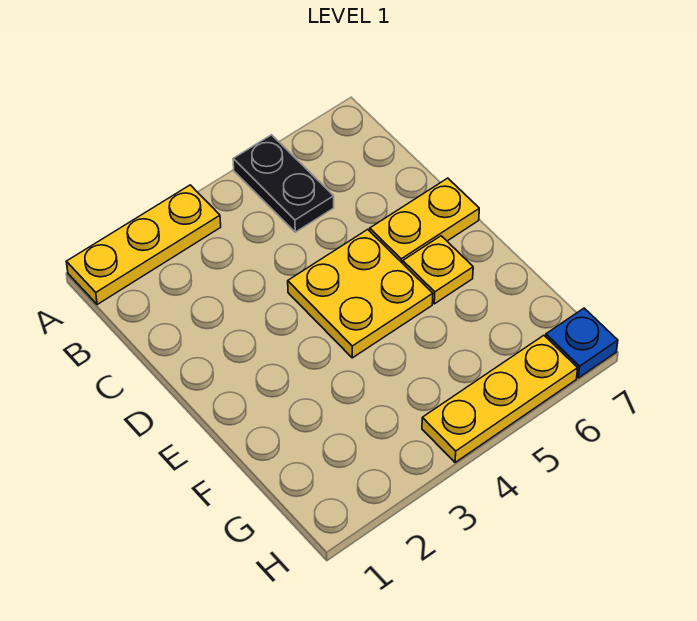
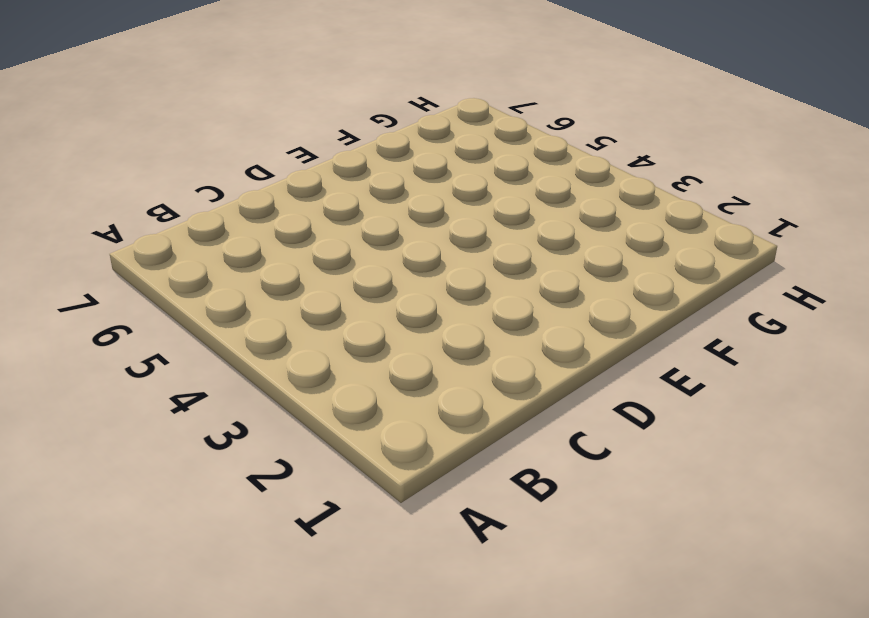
none -> yellow 1x3 plate [66,185,221,305]
none -> black 1x2 plate [233,135,334,232]

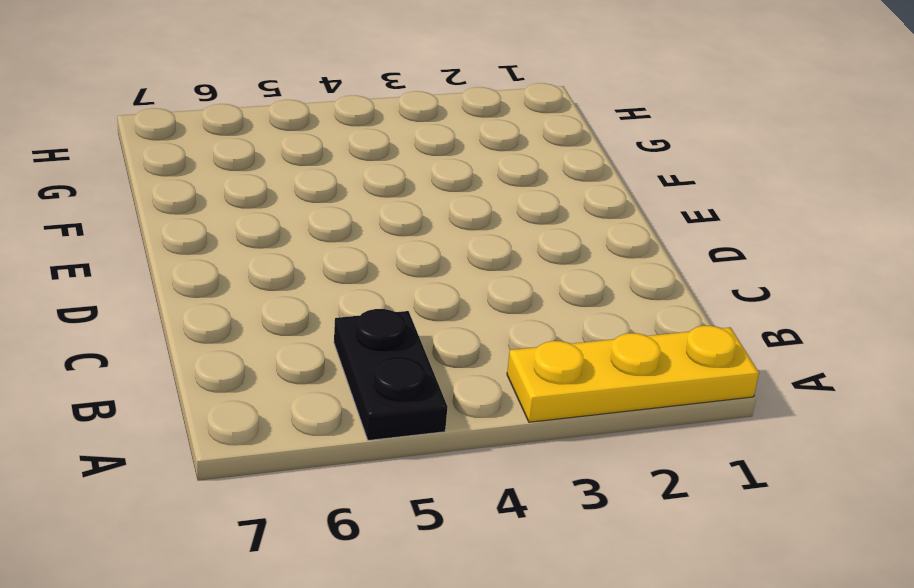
none -> yellow 2x2 plate [288,229,433,358]
none -> yellow 1x2 plate [370,178,479,263]

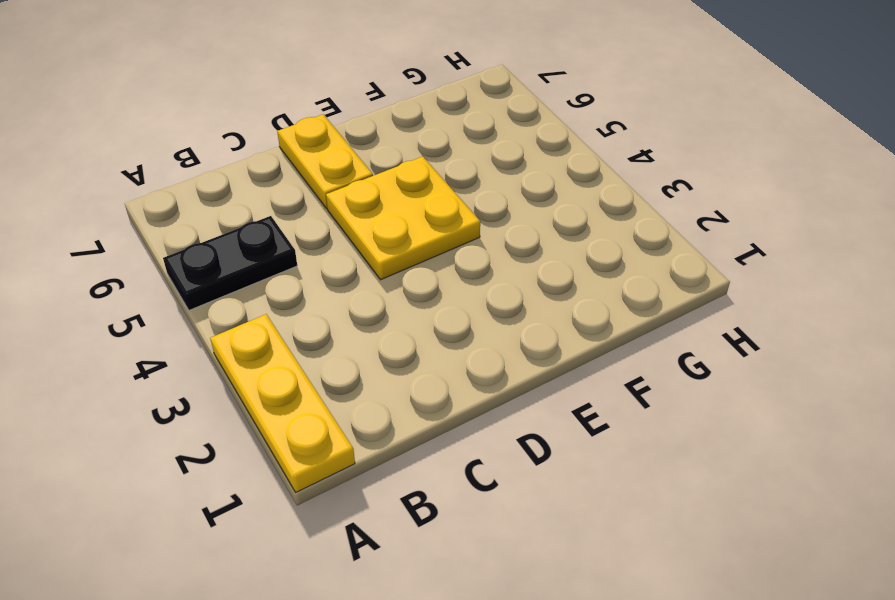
none -> yellow 1x1 plate [403,236,473,304]
none -> yellow 1x3 plate [422,335,578,463]

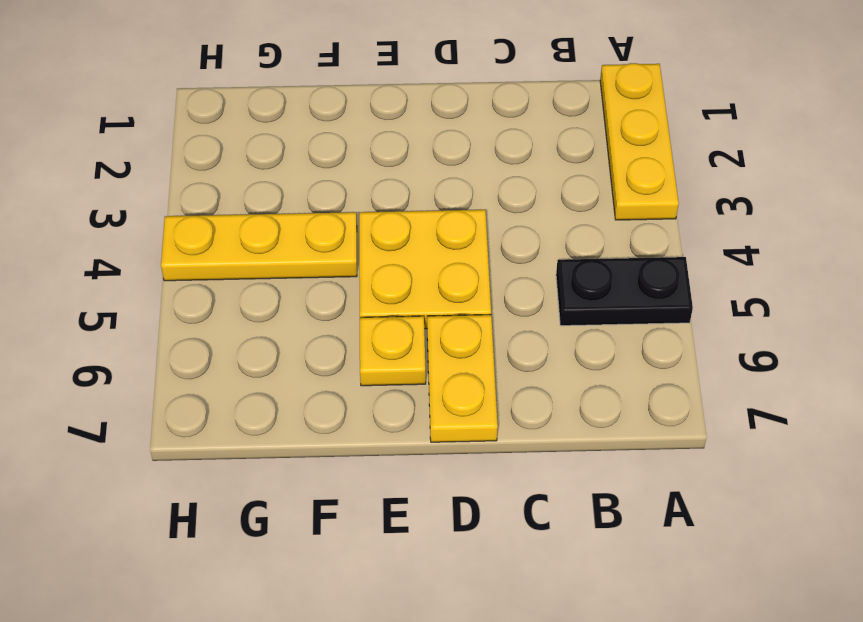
yellow 1x3 plate [161,212,357,281] -> yellow 1x3 plate turned to [422,335,578,463]
none -> blue 1x1 plate [546,308,618,378]

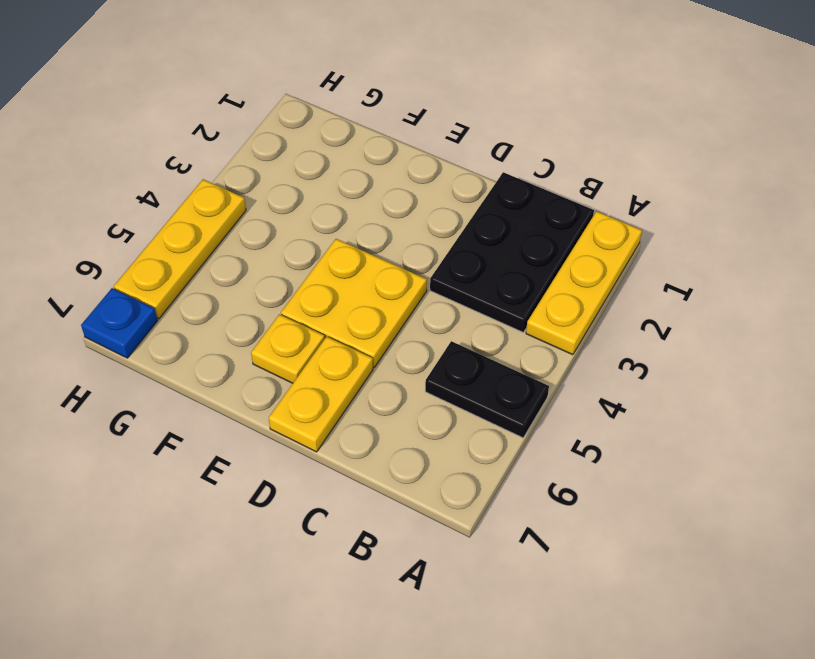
black 2x3 plate [430,172,594,333] -> none

